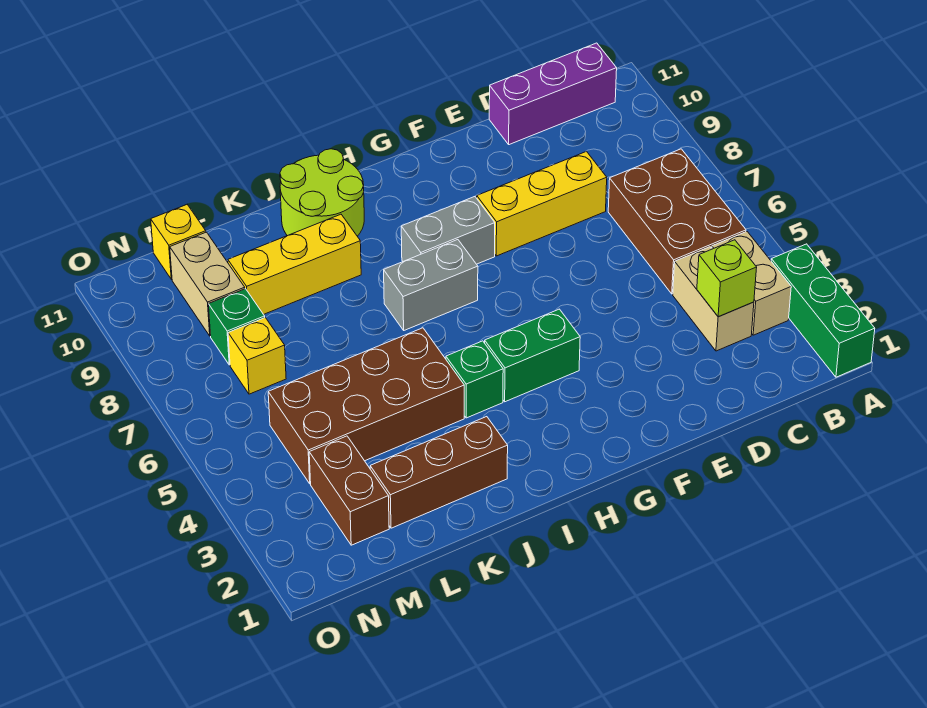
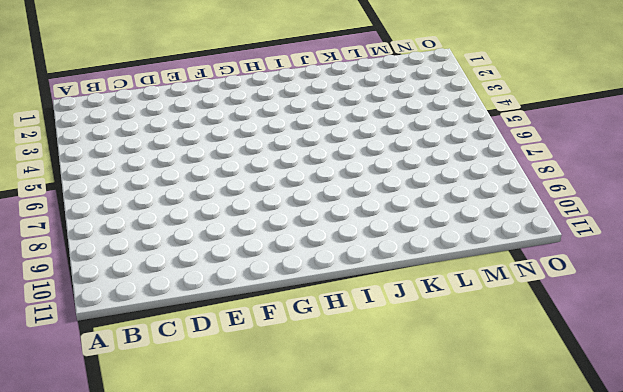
none -> green 1x3 brick [771,244,875,377]
none -> tan 1x2 brick [712,232,791,335]
none -> brown 2x3 brick [608,149,746,294]

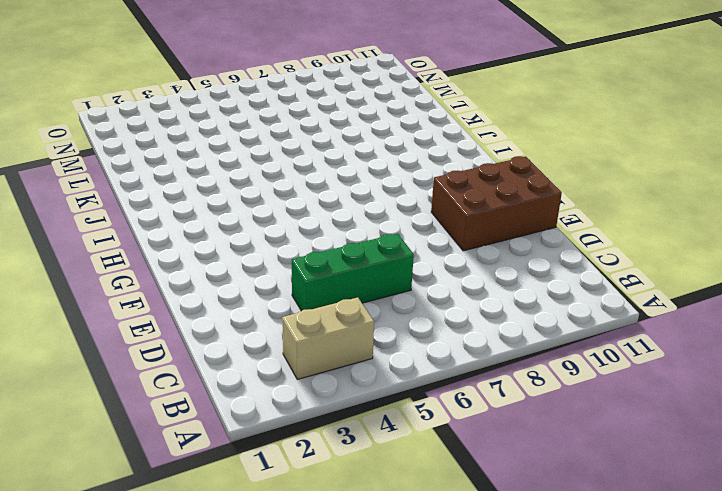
green 1x3 brick [292,233,414,311] -> green 1x3 brick moved to [771,244,875,377]
brown 2x3 brick [431,156,562,251] -> brown 2x3 brick moved to [608,149,746,294]
none -> purple 1x3 brick [489,43,617,145]
none -> tan 1x2 brick [673,247,754,351]
none -> yellow 1x3 brick [477,151,607,256]

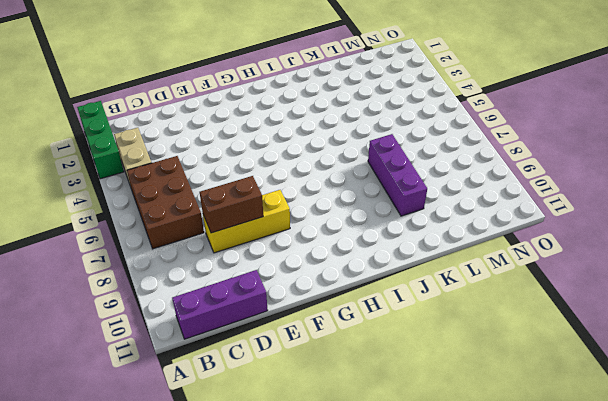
brown 1x2 brick [200,176,263,233] -> brown 1x2 brick turned to [309,436,389,545]
purple 1x3 brick [368,134,427,216] -> yellow 1x3 brick [228,214,361,314]
none -> tan 1x2 brick [673,247,754,351]
none -> green 1x2 brick [485,309,580,402]
none -> grey 1x2 brick [401,197,495,264]

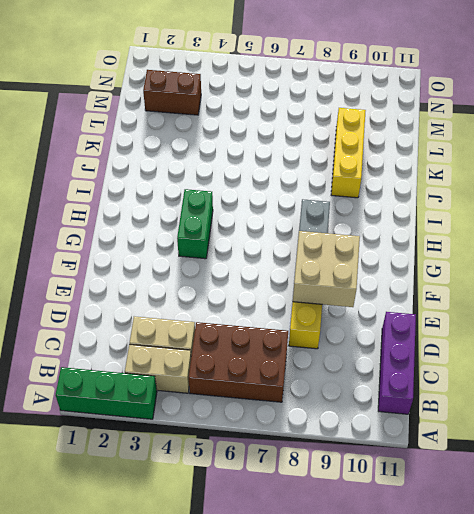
tan 2x2 brick [293,231,360,307] -> none
none -> grey 1x2 brick [384,240,478,330]
none -> green 1x1 brick [446,341,503,418]
none -> lime 2x2 round brick [280,149,364,236]

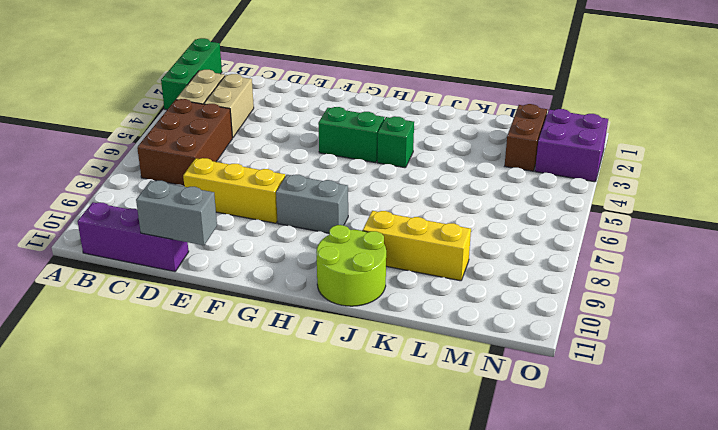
grey 1x2 brick [136,181,217,245] -> grey 1x2 brick moved to [384,240,478,330]
purple 2x2 brick [535,109,608,182] -> none
none -> brown 1x3 brick [370,417,508,528]
none -> brown 2x4 brick [268,328,464,484]
none -> yellow 1x1 brick [228,318,286,394]

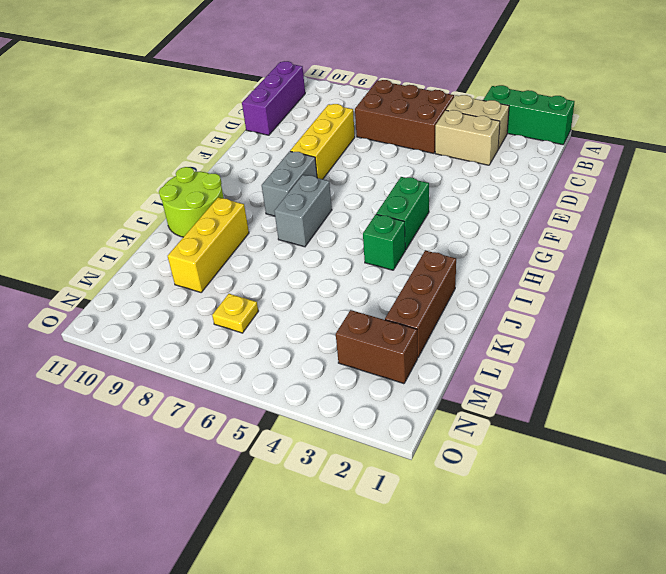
yellow 1x1 plate [212,294,258,333] -> yellow 1x1 brick [228,318,286,394]
none -> brown 2x4 brick [268,328,464,484]
none -> green 1x1 brick [209,289,265,365]
none -> tan 1x2 brick [170,232,245,336]

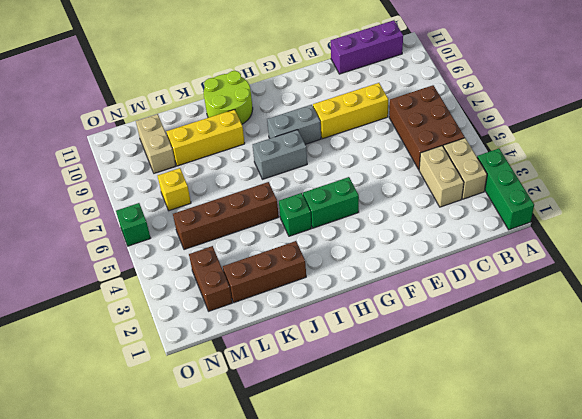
brown 1x4 brick [173,182,279,250] -> brown 2x4 brick [268,328,464,484]
green 1x1 brick [116,203,150,246] -> green 1x1 brick moved to [209,289,265,365]
none -> yellow 1x1 brick [151,205,206,279]
none -> lime 1x1 brick [697,240,757,317]

